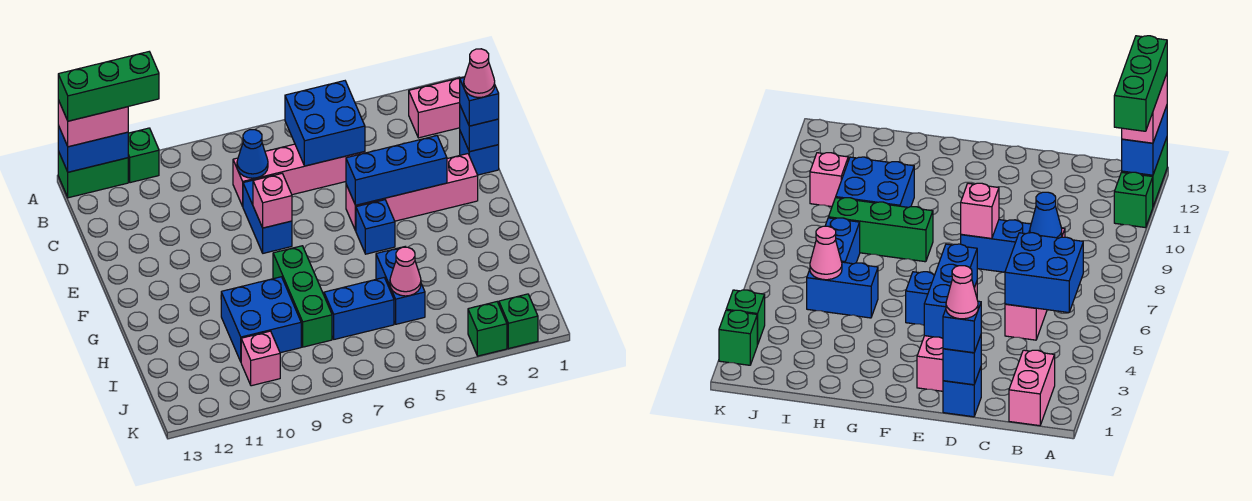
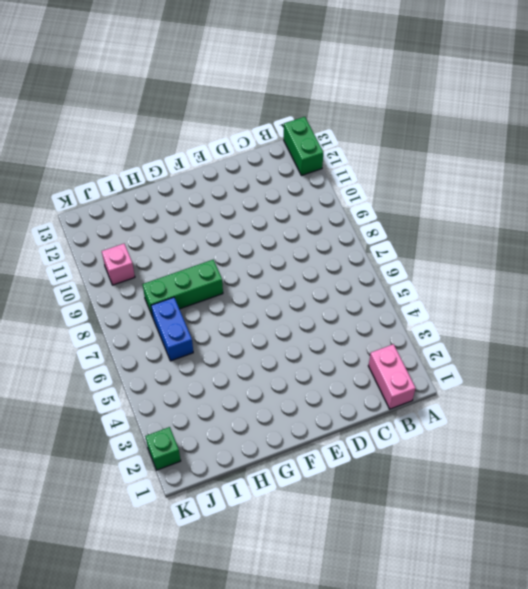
none -> green 1x1 brick [128,128,159,183]
none -> pink 1x4 brick [233,144,365,206]
none -> blue 1x1 brick [460,131,499,175]

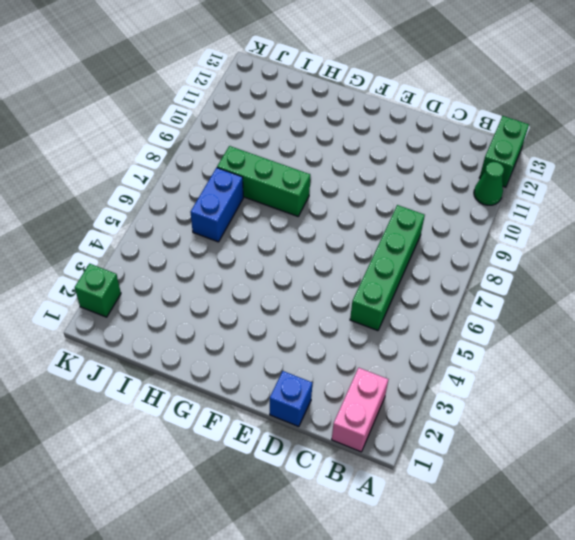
green 1x1 cone [474,162,504,205] -> green 1x1 brick [128,128,159,183]
green 1x4 brick [350,205,425,331] -> pink 1x4 brick [233,144,365,206]
none -> blue 1x2 brick [243,176,292,253]
none -> pink 1x4 brick [346,154,478,231]
none -> blue 1x1 brick [356,200,395,254]

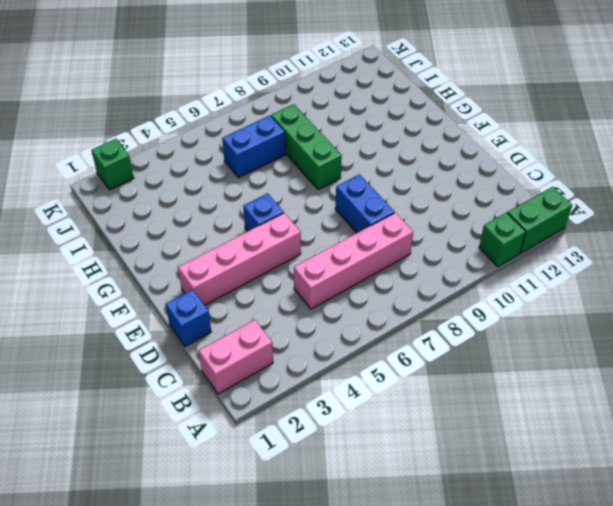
none -> blue 1x2 brick [376,247,425,324]
none -> blue 2x2 brick [221,277,301,361]
none -> pink 1x1 brick [241,331,280,386]

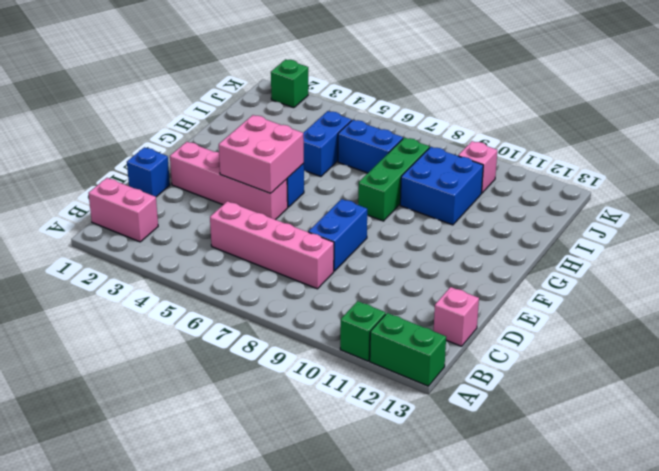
pink 1x1 brick [434,287,479,346] -> pink 1x1 brick moved to [253,174,292,228]
pink 2x2 brick [219,115,304,193] -> blue 1x3 brick [346,136,447,205]
none -> green 1x1 brick [468,302,507,356]
none -> blue 1x2 brick [58,126,128,172]
none -> blue 2x2 brick [285,81,365,166]

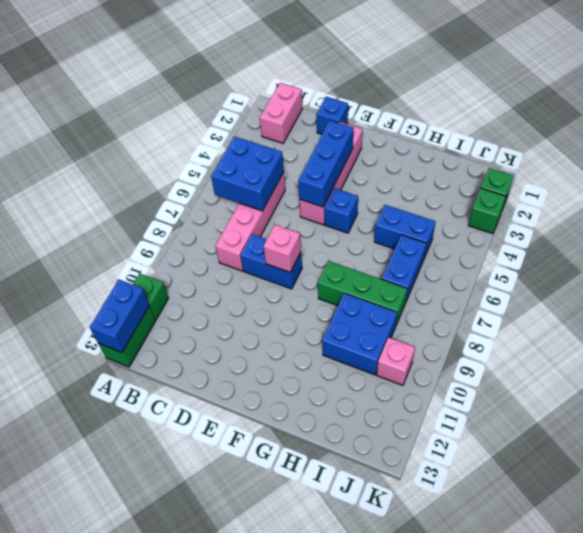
none -> blue 1x1 cone [237,130,268,178]
none -> blue 1x1 brick [460,106,499,152]
none -> pink 1x1 cone [390,247,421,296]

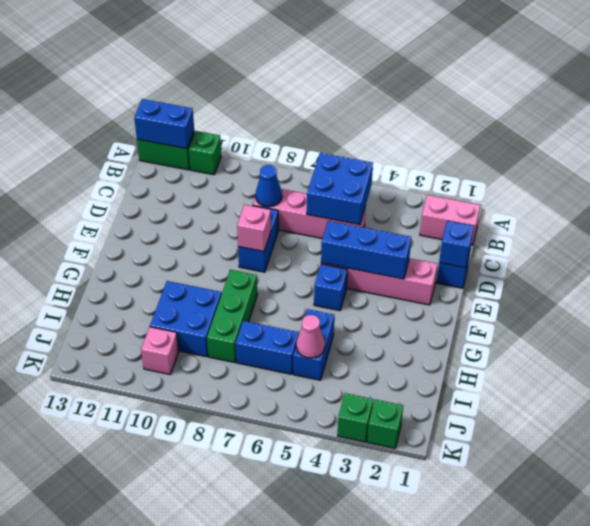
none -> pink 1x2 brick [58,100,128,147]
none -> blue 1x1 brick [460,77,499,126]
none -> green 1x3 brick [58,52,159,121]

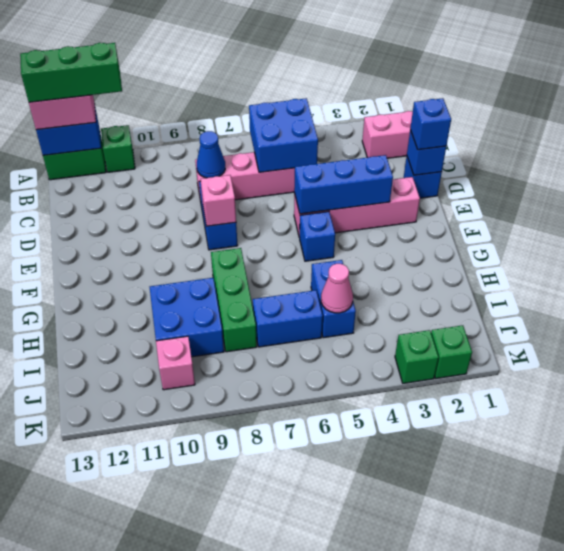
none -> pink 1x1 cone [464,49,495,98]

